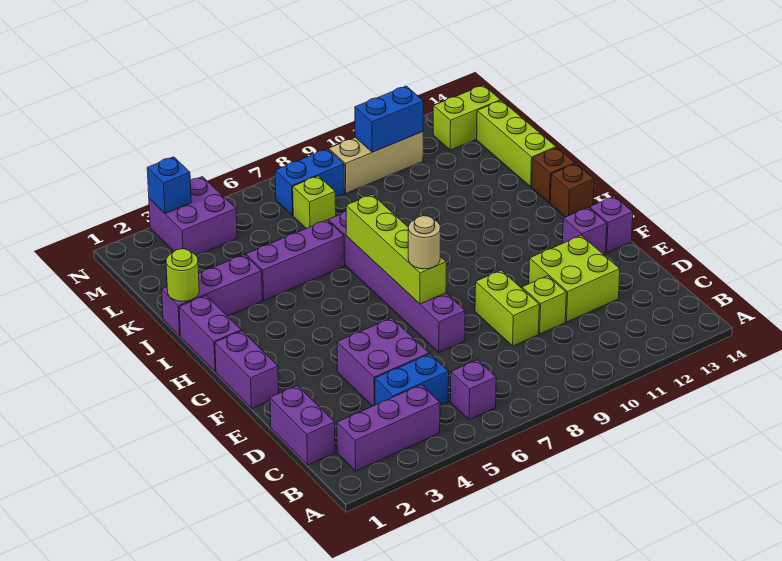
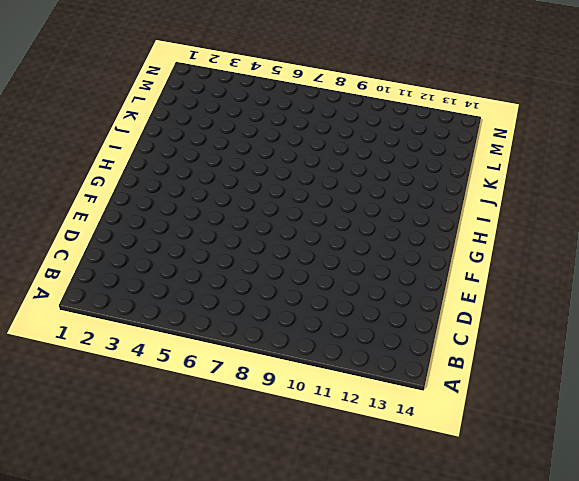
none -> purple 1x3 brick [337,385,440,471]
none -> purple 1x1 brick [451,360,496,420]
none -> purple 1x2 brick [270,386,335,465]

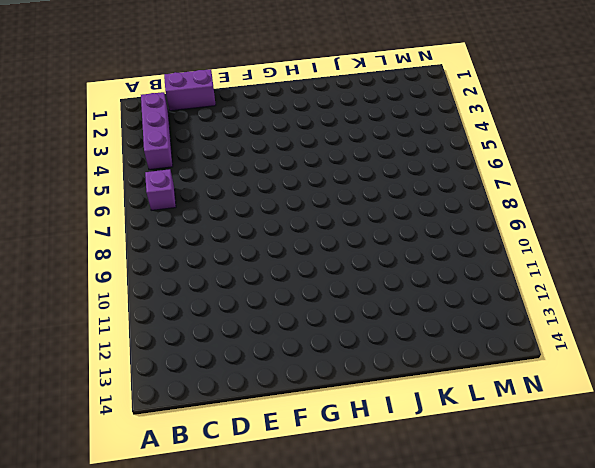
none -> blue 1x2 brick [375,354,449,405]
none -> purple 2x2 brick [337,318,429,406]
none -> lime 1x2 brick [475,270,539,346]

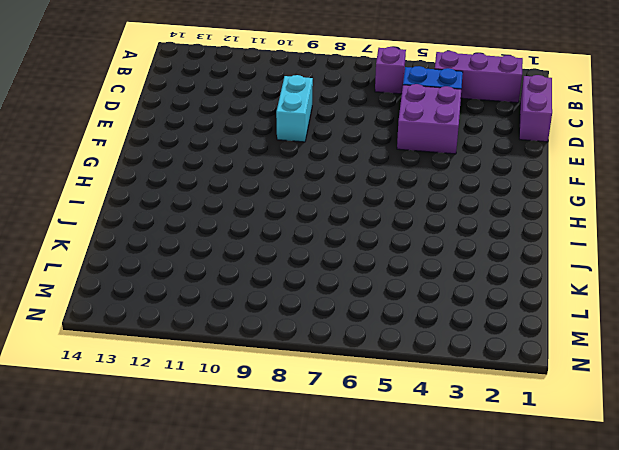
cyan 1x2 brick [276,75,313,142] -> lime 1x2 brick [475,270,539,346]
none -> lime 1x1 brick [522,276,566,334]
none -> lime 2x2 brick [529,235,620,322]
none -> purple 1x6 brick [328,211,465,352]

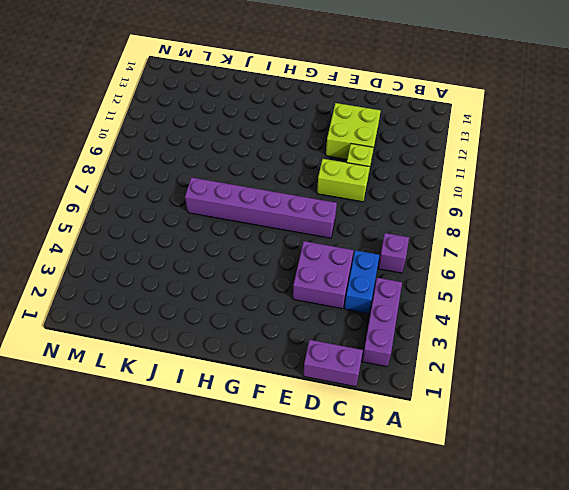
none -> purple 1x2 brick [215,331,279,409]
none -> purple 1x1 brick [562,207,607,254]
none -> purple 1x1 brick [590,196,633,252]

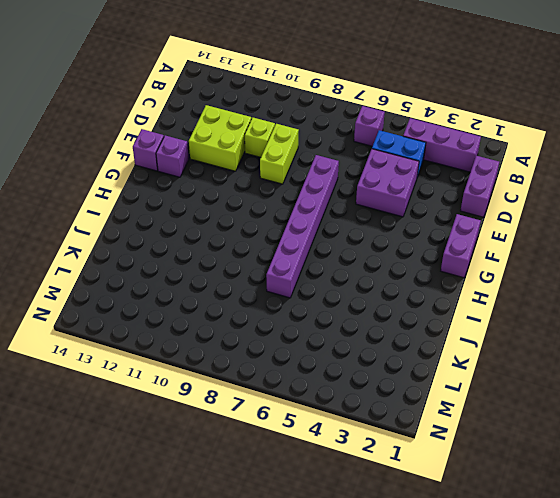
none -> purple 1x2 brick [179,296,241,372]
none -> brown 1x1 brick [550,164,594,217]
none -> brown 1x1 brick [532,148,575,203]

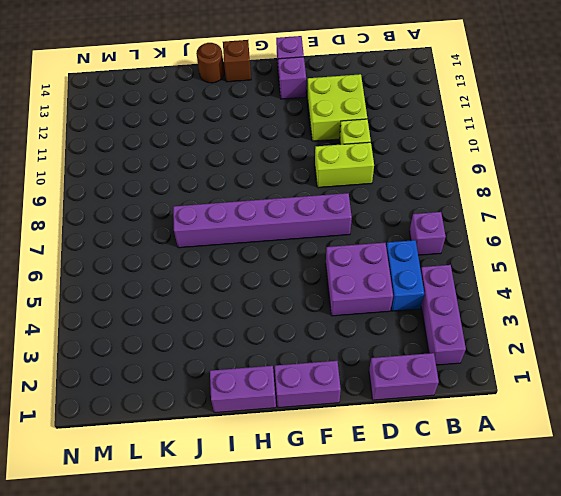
brown 1x1 round brick [196,43,224,83] -> brown 1x1 brick [532,148,575,203]
none -> purple 1x3 brick [162,255,262,336]
none -> purple 1x3 brick [246,220,345,300]
none -> lime 1x3 brick [477,101,556,187]

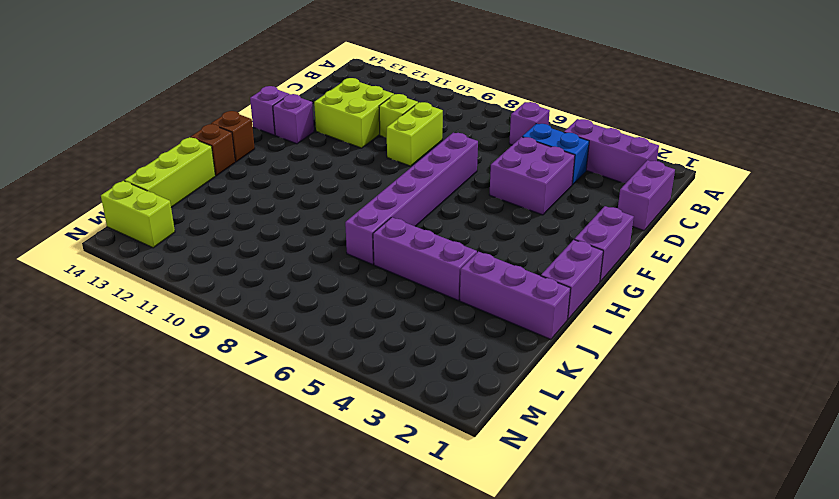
none -> lime 1x1 brick [293,176,336,229]
none -> purple 2x2 brick [149,177,237,256]
none -> blue 1x2 brick [275,149,345,216]

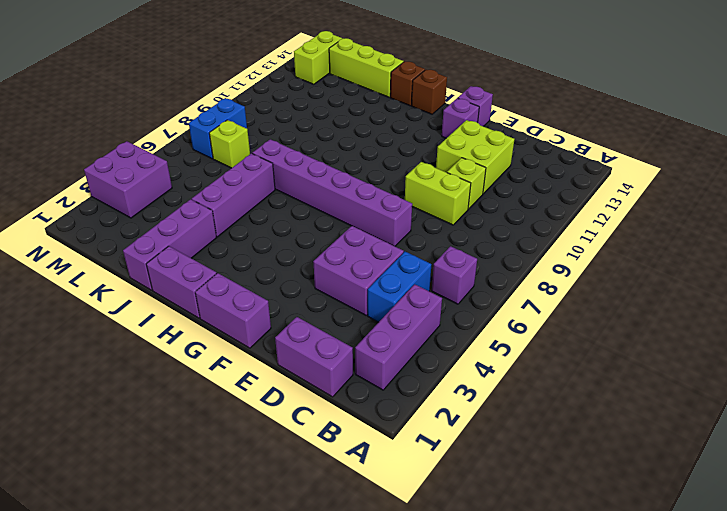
none -> tan 1x3 brick [329,132,423,193]
none -> lime 1x4 brick [346,195,446,304]
none -> lime 1x1 round brick [166,249,199,302]

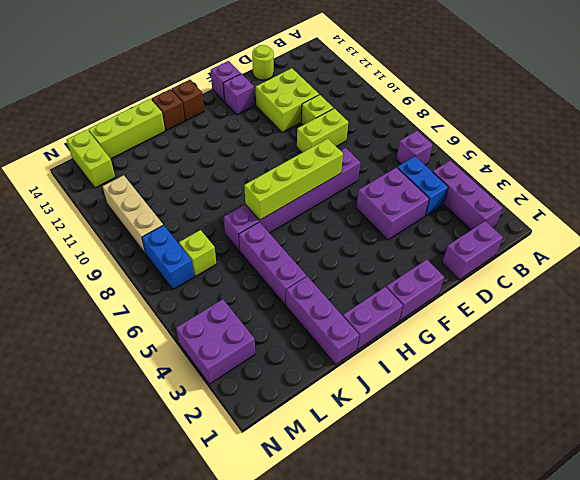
lime 1x1 round brick [252,45,274,80] -> lime 1x1 round brick moved to [166,249,199,302]
none -> blue 1x2 brick [355,86,424,152]
none -> blue 1x1 brick [147,157,191,213]
none -> tan 1x1 round brick [408,216,441,269]

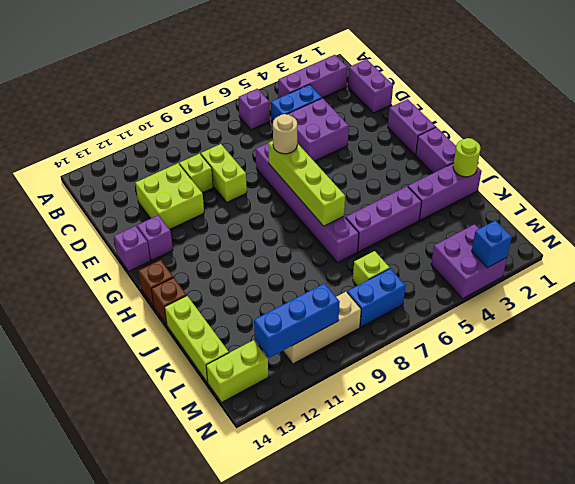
blue 1x3 brick [254,283,340,358] -> blue 1x2 brick [355,86,424,152]

